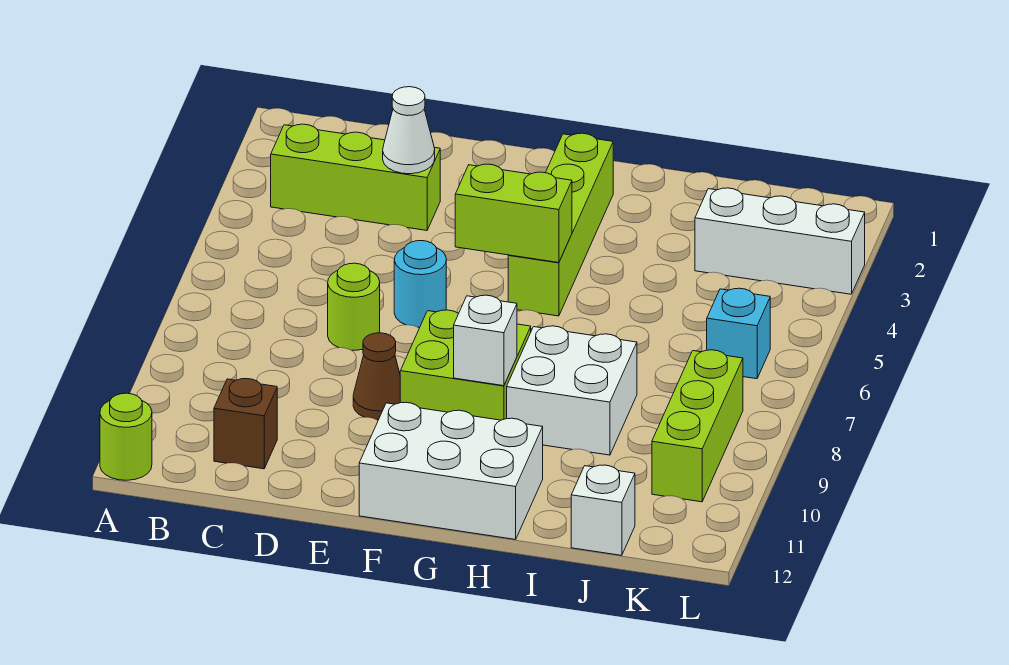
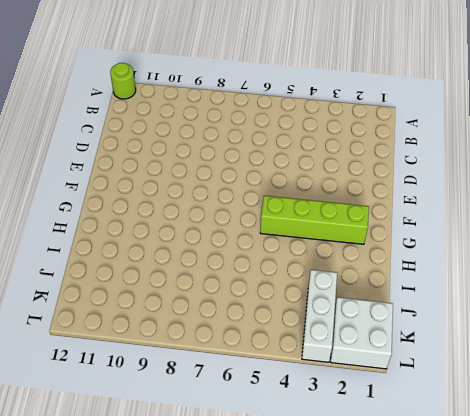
white 2x2 brick [331,297,393,369] -> white 2x2 brick moved to [507,326,637,455]
none -> lime 1x3 brick [271,124,440,231]
none -> brown 1x1 brick [214,379,277,469]
none -> lime 1x1 round brick [328,263,380,350]

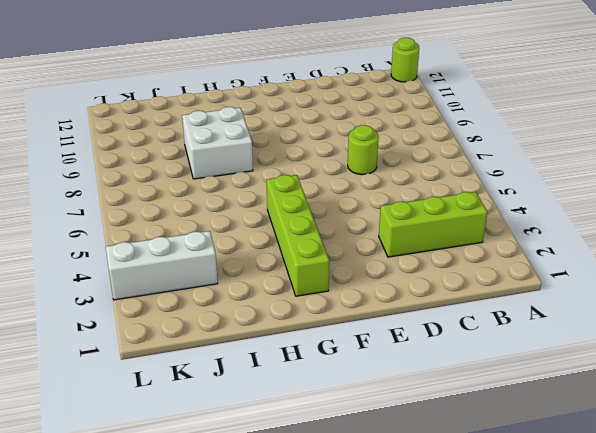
none -> brown 1x1 brick [214,379,277,469]
none -> cyan 1x1 round brick [394,241,446,327]
none -> brown 1x1 cone [353,333,400,420]

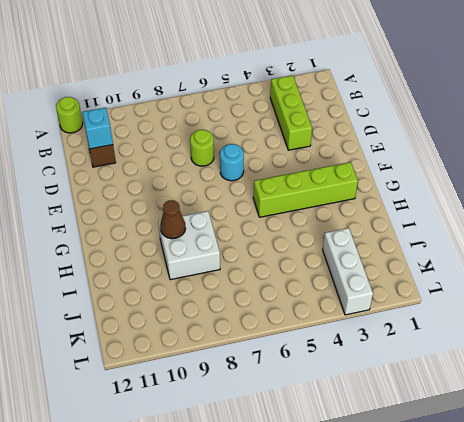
cyan 1x1 brick [83,108,113,149] -> cyan 1x1 brick moved to [707,288,770,379]
brown 1x1 cone [160,200,186,239] -> brown 1x1 cone moved to [353,333,400,420]
none -> lime 2x2 brick [400,310,531,420]
none -> white 2x3 brick [359,402,543,539]
none -> white 1x1 brick [571,465,635,555]

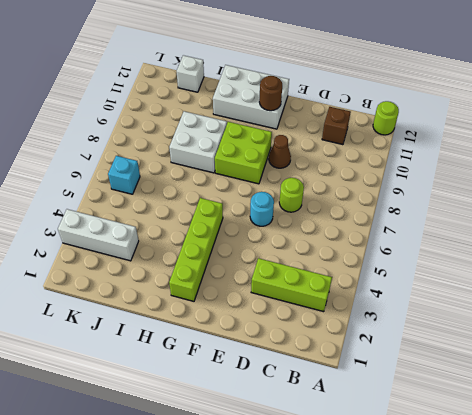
brown 1x1 round brick [259,76,282,111] -> none
none -> lime 1x3 brick [652,350,743,502]
none -> white 1x1 cone [383,87,435,174]
none -> lime 1x2 brick [455,164,572,263]

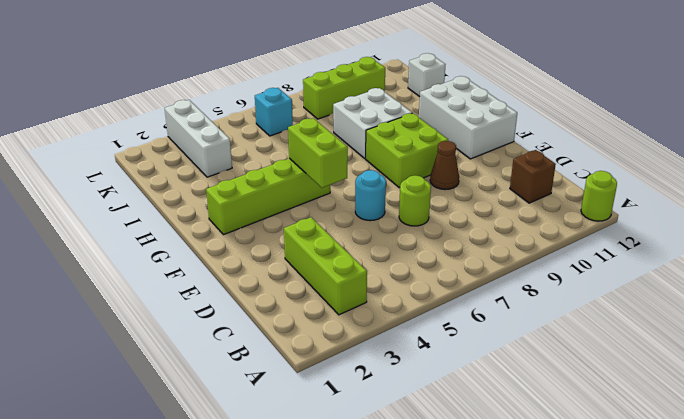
none -> white 1x1 cone [383,87,435,174]
none -> white 1x1 brick [454,295,517,386]

